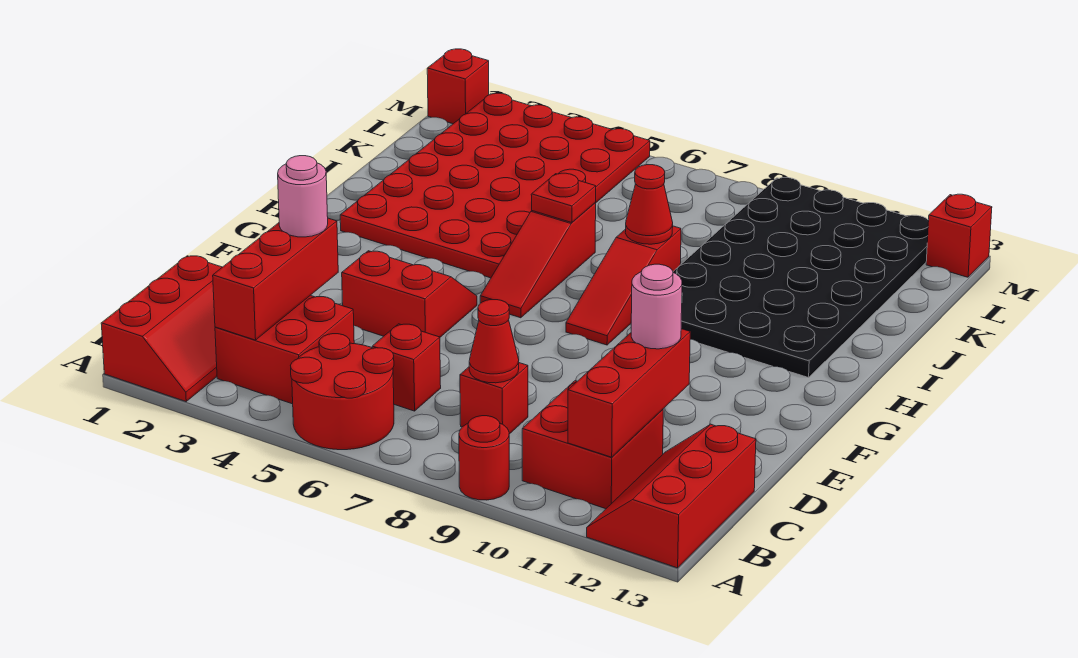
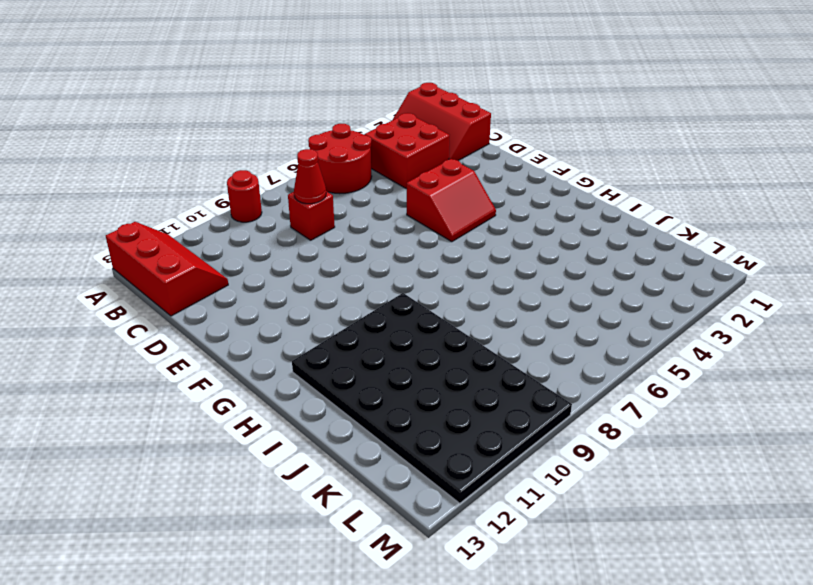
none -> red 2x2 brick [522,381,663,509]
none -> red 1x1 brick [372,324,441,411]
none -> red 1x3 slope [480,203,596,318]

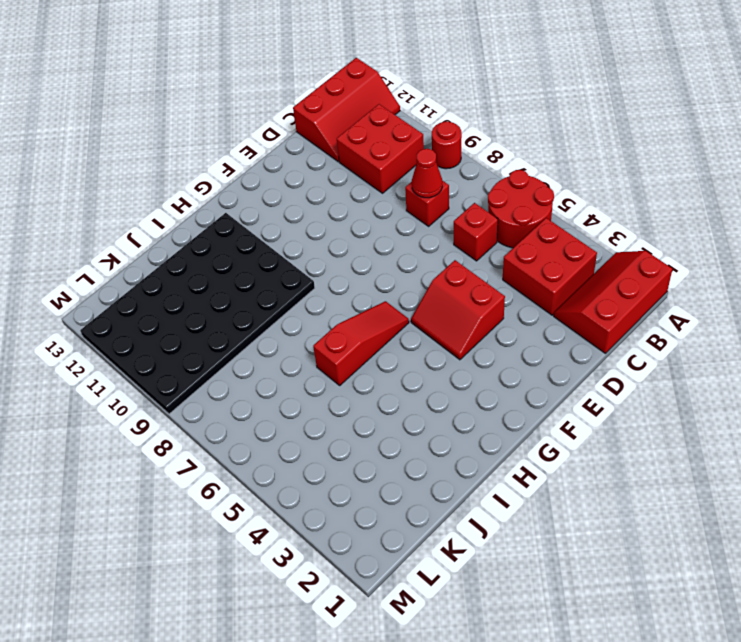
none -> red 1x3 slope [566,226,681,345]
none -> red 4x6 plate [340,93,650,278]
none -> red 1x1 brick [427,49,489,124]

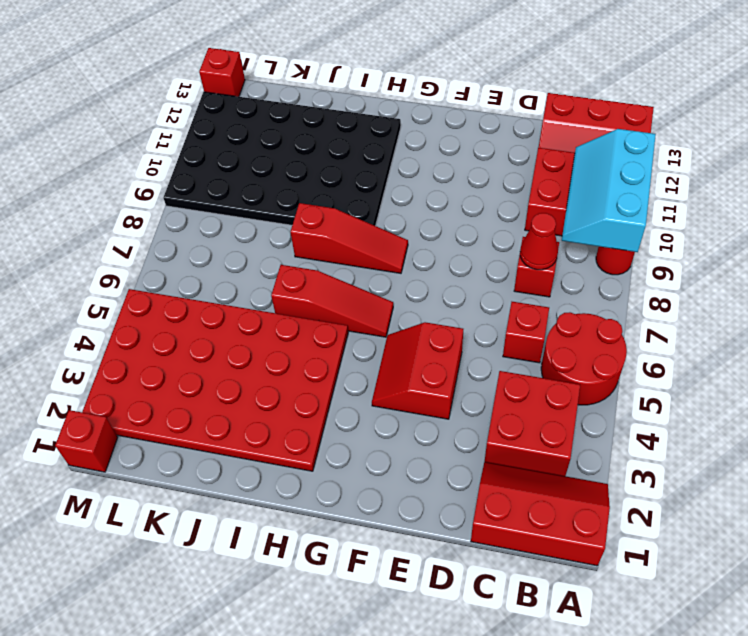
cyan 2x3 slope [562,129,656,252] -> red 1x3 brick [568,329,690,457]
none -> red 1x3 brick [213,218,338,340]
none -> red 1x1 plate [531,173,596,223]
none -> red 1x1 cone [625,165,673,244]

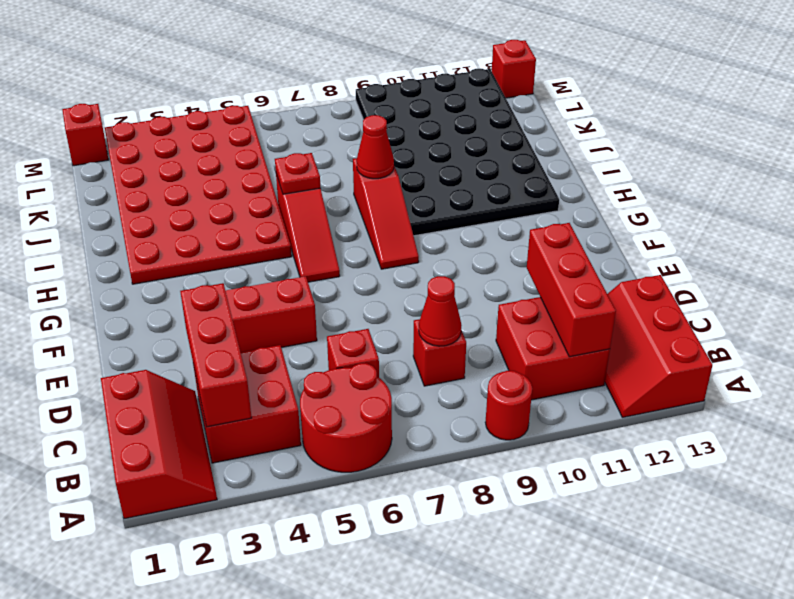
none -> pink 1x1 round brick [278,156,328,237]
none -> pink 1x1 round brick [631,264,682,349]

